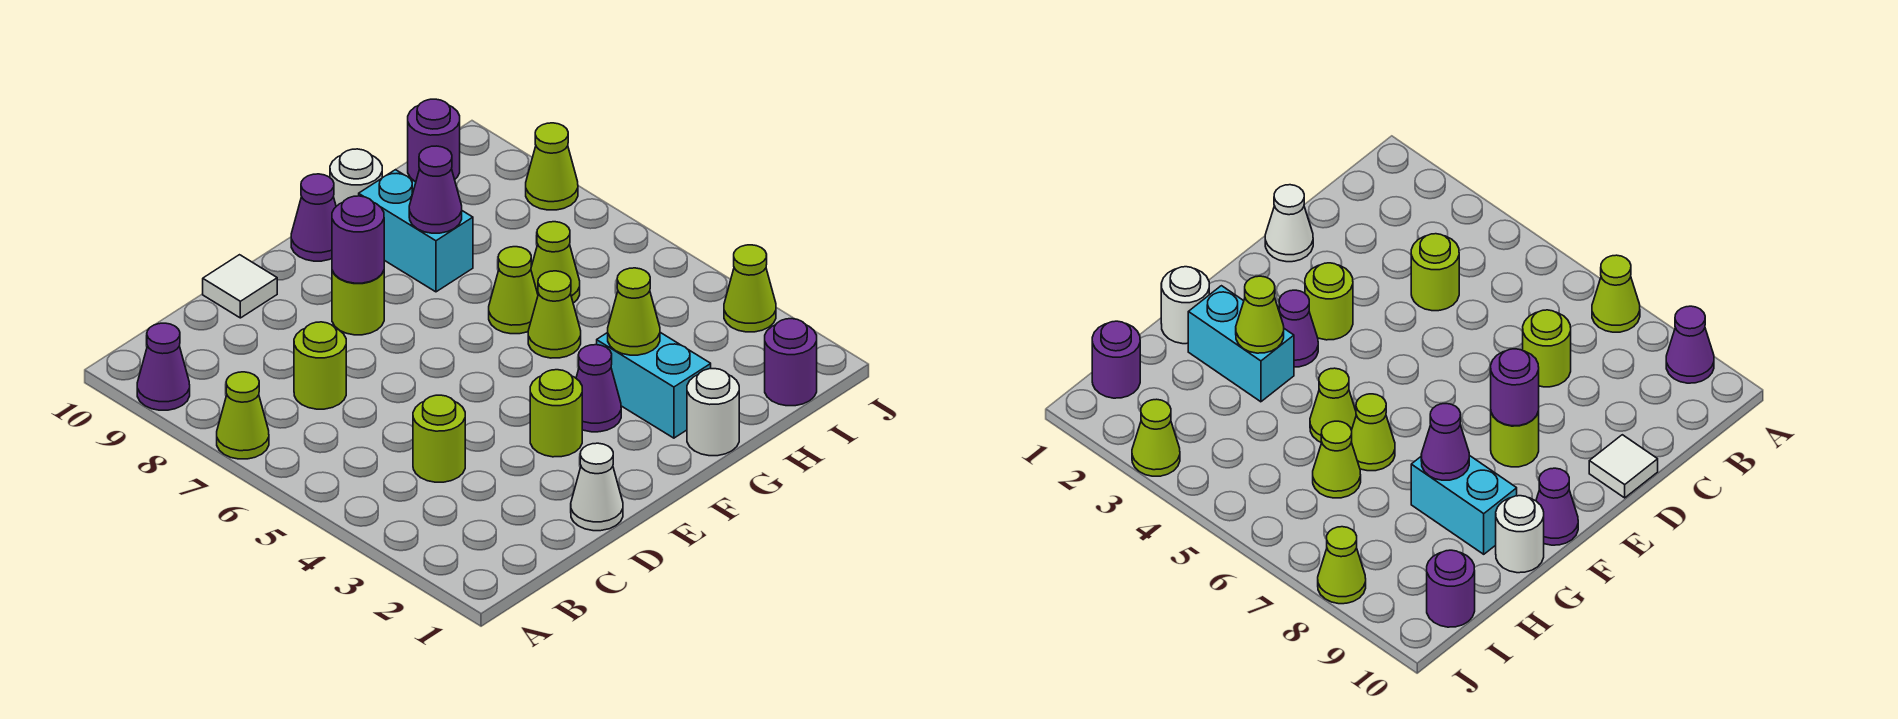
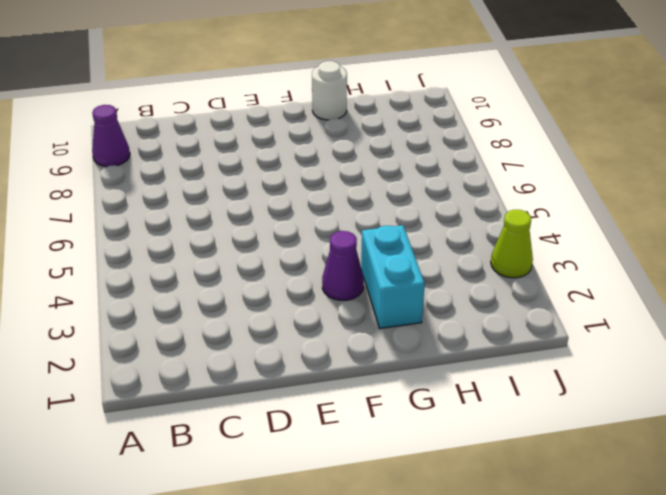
none -> lime 1x1 cone [217,372,269,459]
none -> lime 1x1 round brick [413,395,465,482]
none -> lime 1x1 round brick [294,322,346,409]

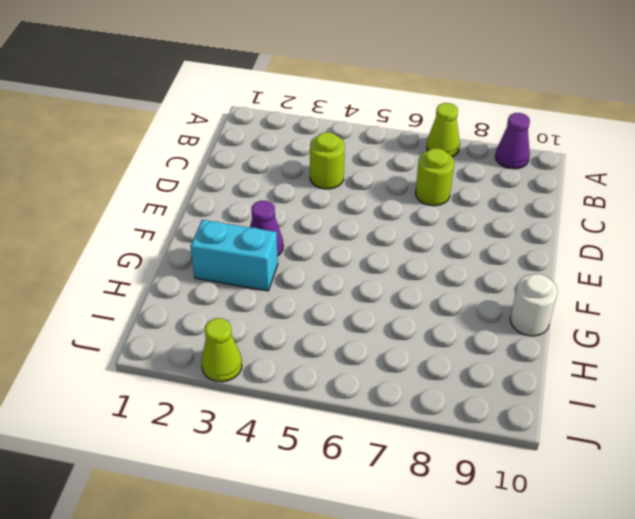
none -> white 1x1 cone [571,443,623,531]
none -> white 1x1 tile [203,255,277,318]
none -> lime 1x1 round brick [530,370,582,457]

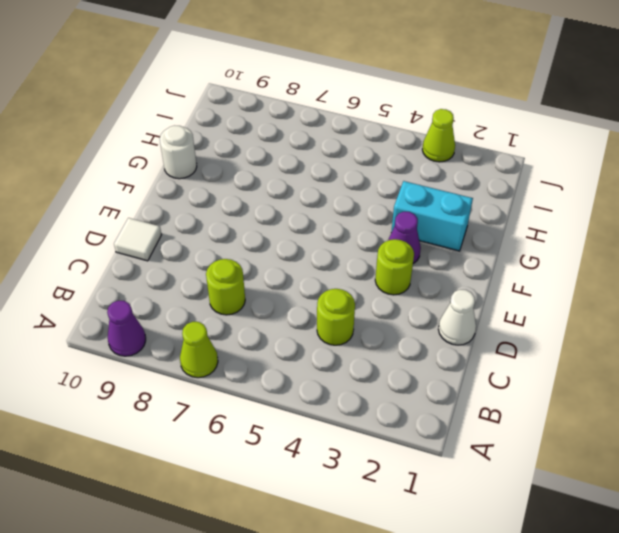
none -> lime 1x1 round brick [332,271,384,335]
none -> purple 1x1 cone [291,174,336,261]
none -> white 1x1 round brick [687,369,739,456]

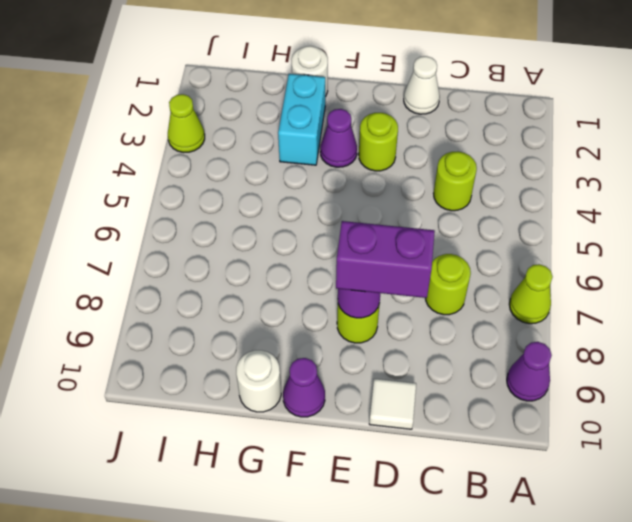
purple 1x2 brick [336,221,435,298] -> none
none -> lime 1x1 cone [528,271,581,358]
none -> lime 1x1 cone [489,247,538,334]
none -> cyan 1x2 brick [359,170,473,292]

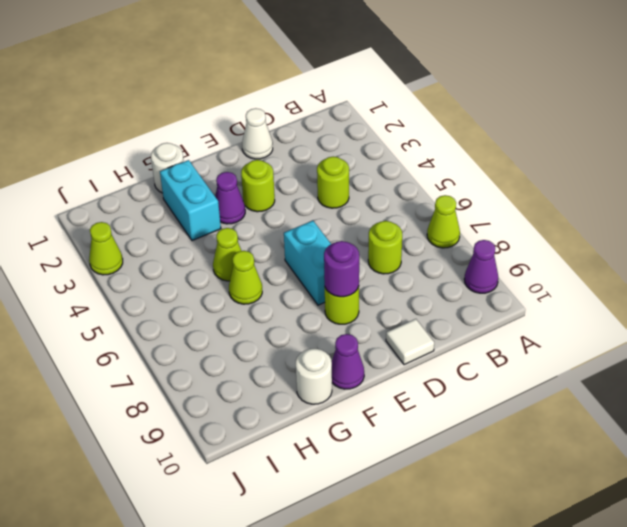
cyan 1x2 brick [284,221,331,305] -> cyan 1x2 brick moved to [359,170,473,292]
none -> lime 1x1 cone [531,222,580,303]
none -> purple 1x1 round brick [765,319,817,406]
none -> purple 1x1 round brick [408,99,460,182]

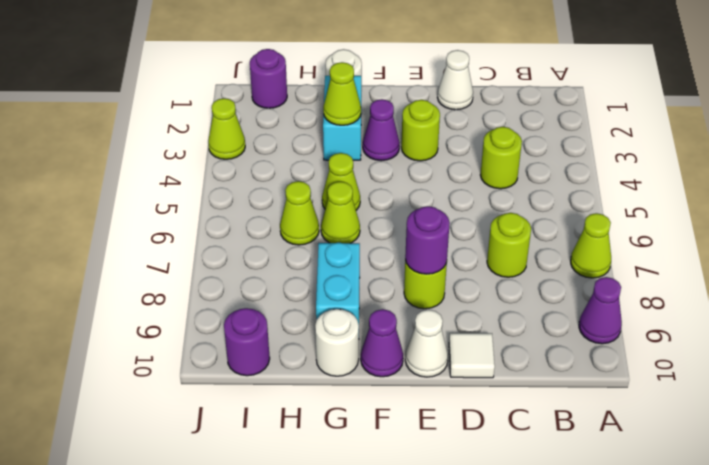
white 1x1 cone [405,310,448,377] -> none
none -> lime 1x1 cone [526,123,578,210]
none -> purple 1x1 cone [409,146,462,233]

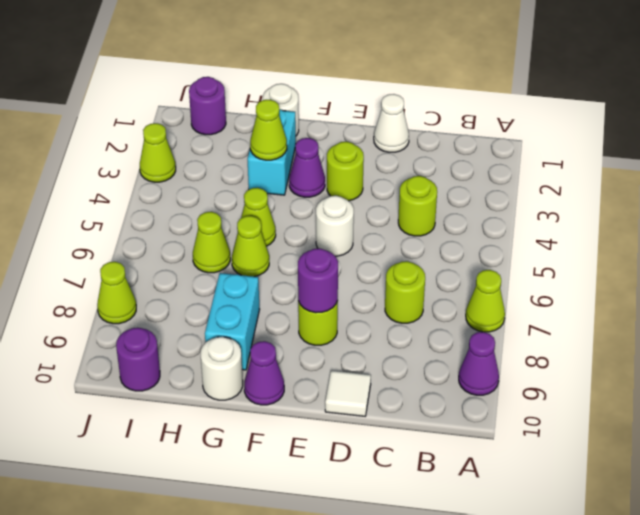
white 1x1 round brick [316,196,354,256] -> none
none -> purple 1x1 cone [409,146,462,233]

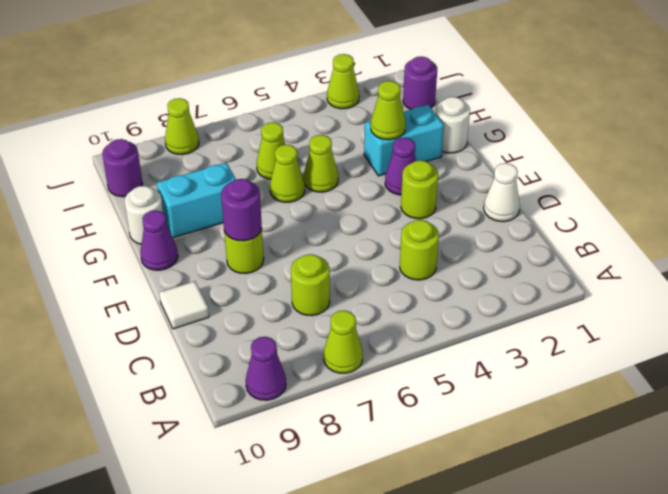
none -> purple 1x1 cone [409,146,462,233]

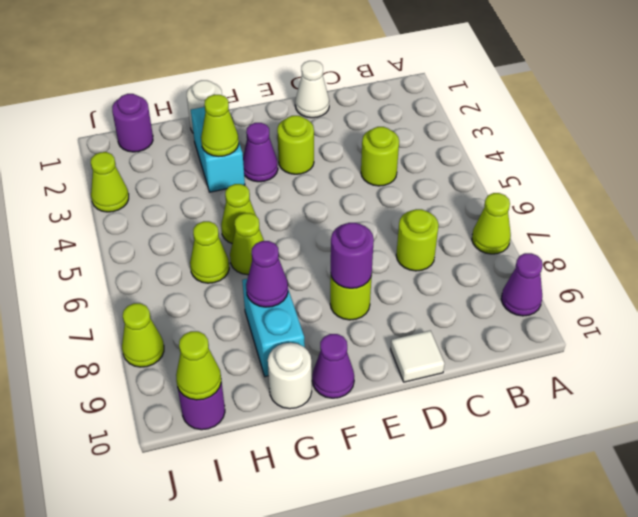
lime 1x1 cone [176,331,221,400] -> none

